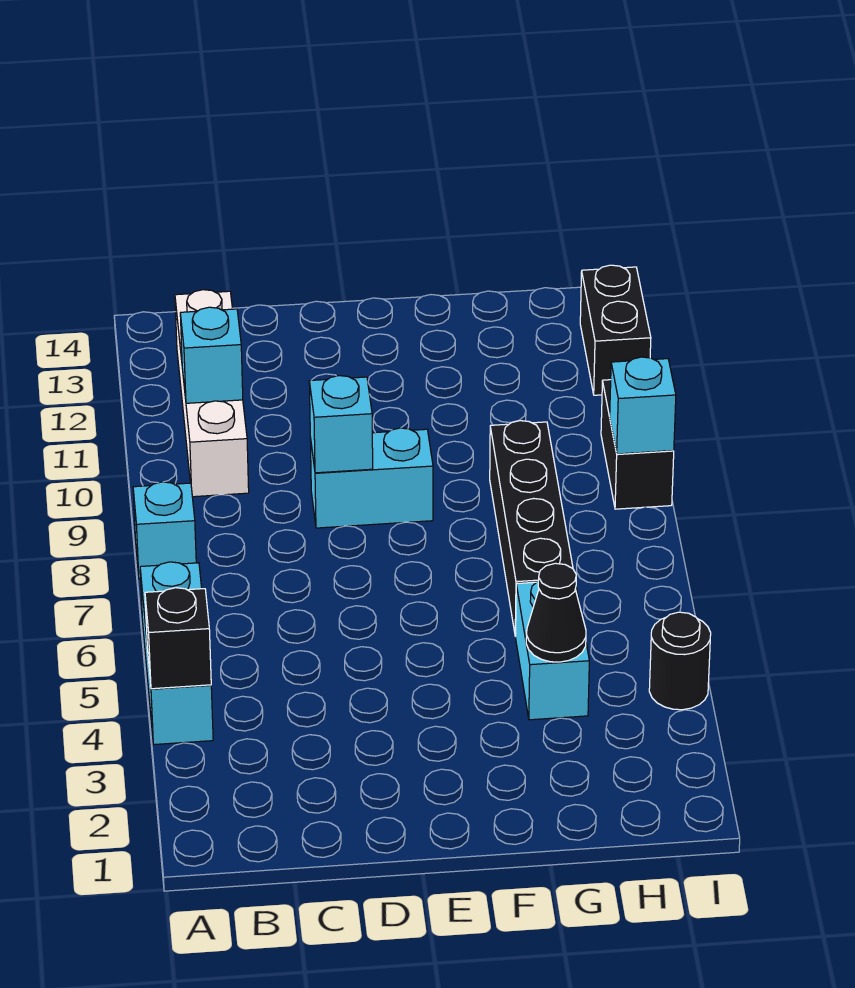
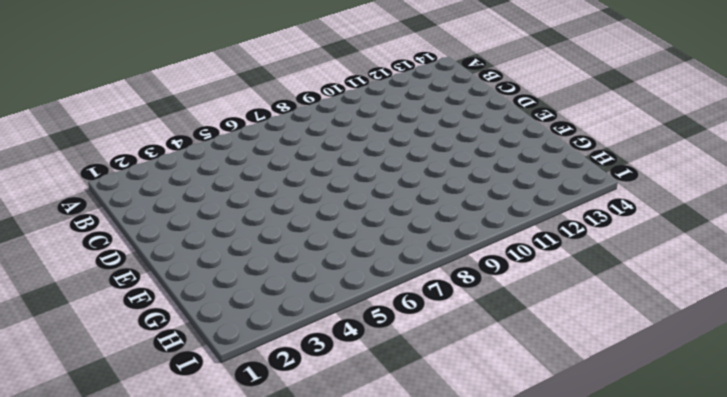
none -> cyan 1x3 brick [140,562,213,744]
none -> cyan 1x1 brick [133,482,196,579]
none -> white 1x4 brick [175,290,249,497]

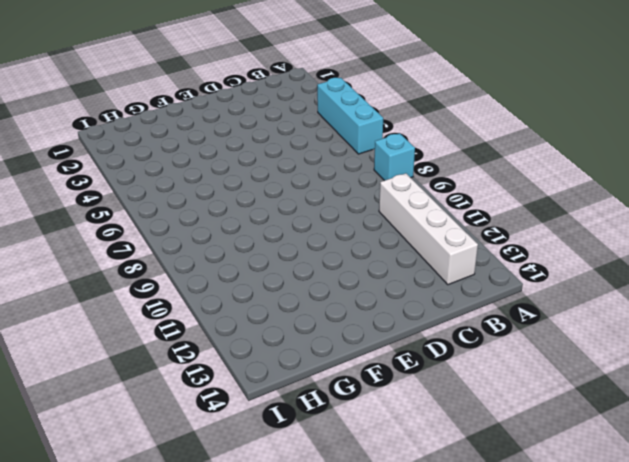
none -> cyan 1x2 brick [310,428,433,528]
none -> cyan 1x2 brick [516,582,589,720]
none -> black 1x4 brick [490,421,573,636]

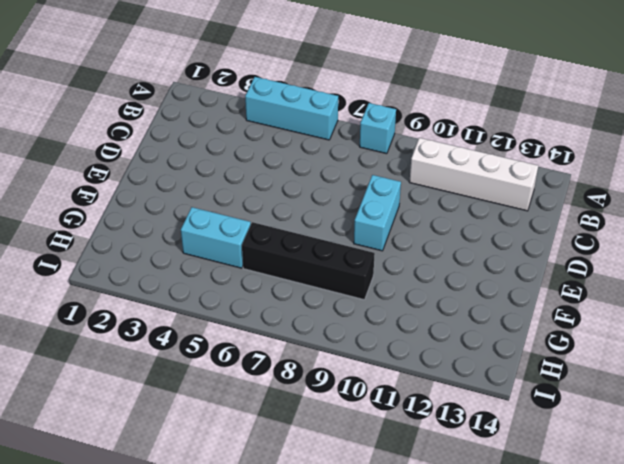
none -> black 1x1 round brick [649,612,711,710]
none -> black 1x2 brick [601,380,674,509]
none -> black 1x2 brick [580,265,651,395]

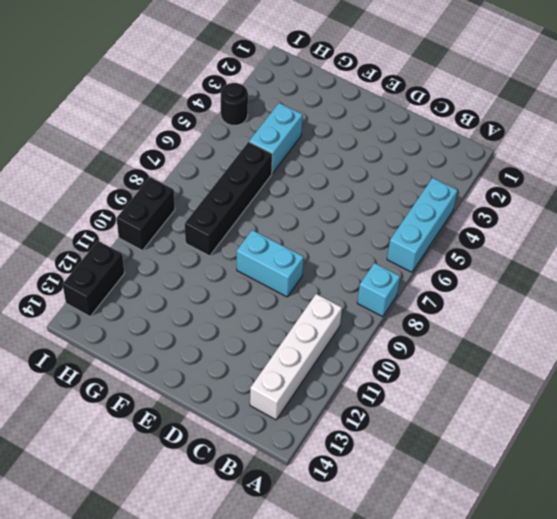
none -> black 1x1 brick [145,588,211,689]
none -> cyan 1x1 brick [180,307,243,403]
none -> cyan 1x1 brick [309,376,373,473]

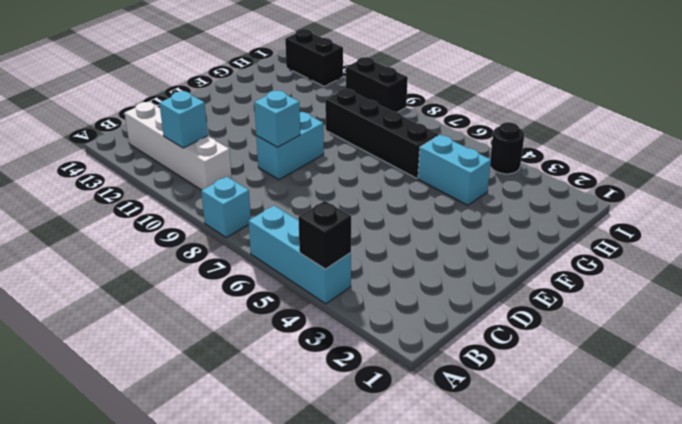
none -> black 1x1 cone [526,563,586,662]
none -> cyan 1x1 brick [610,357,676,454]

